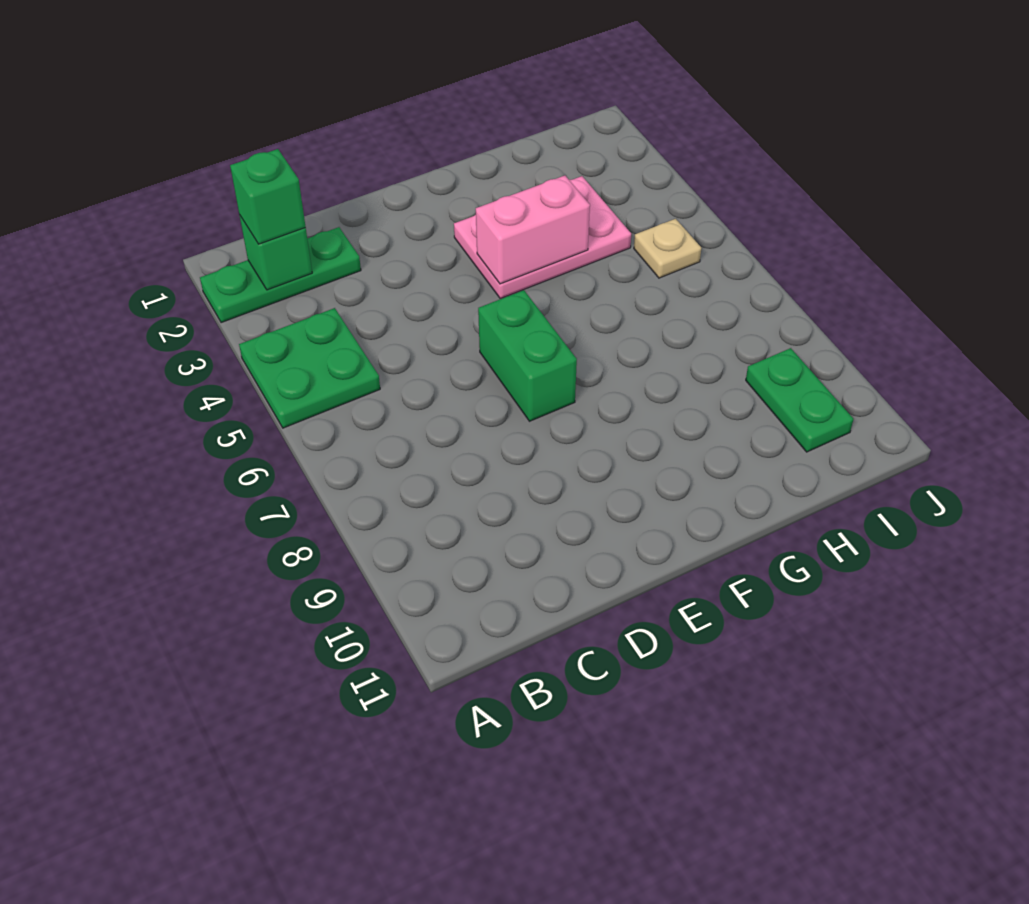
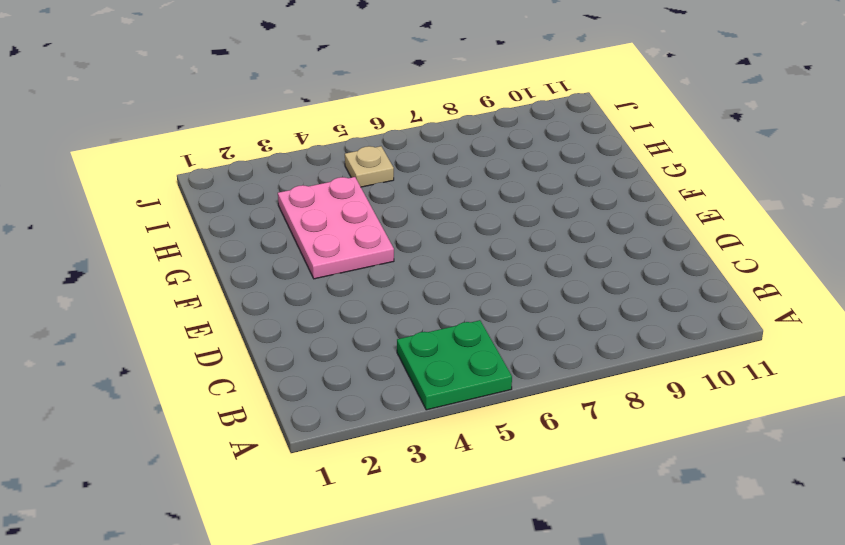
none -> green 1x3 plate [200,227,361,323]
none -> green 1x2 brick [478,290,577,421]

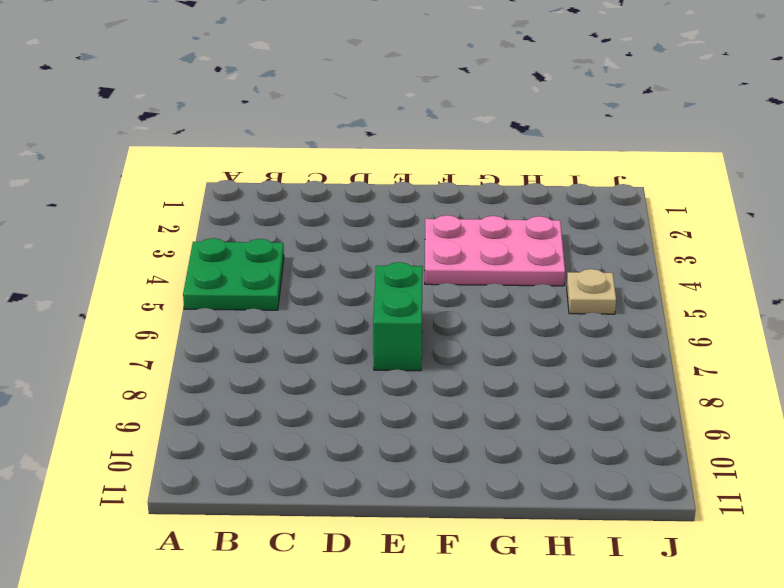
none -> green 1x3 plate [200,227,361,323]
none -> green 1x2 plate [746,348,853,452]

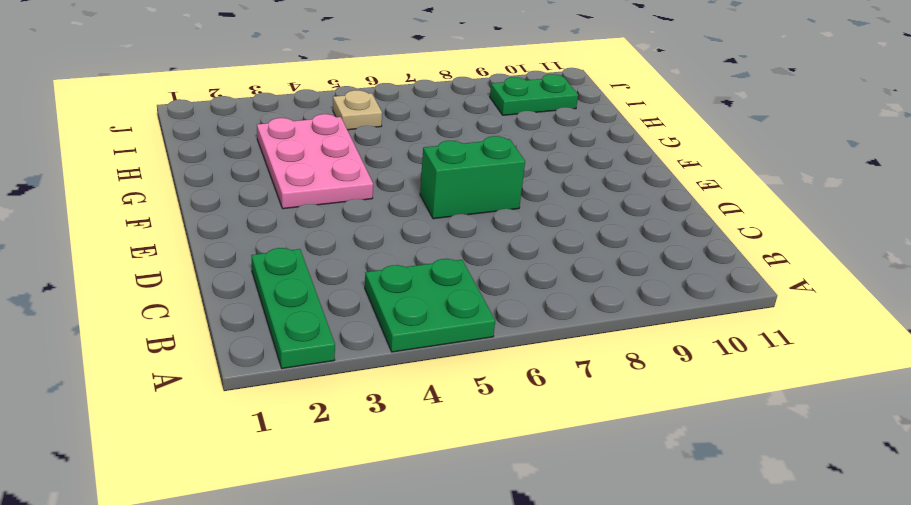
none -> green 1x1 brick [240,216,312,290]
none -> pink 1x2 brick [476,176,590,284]

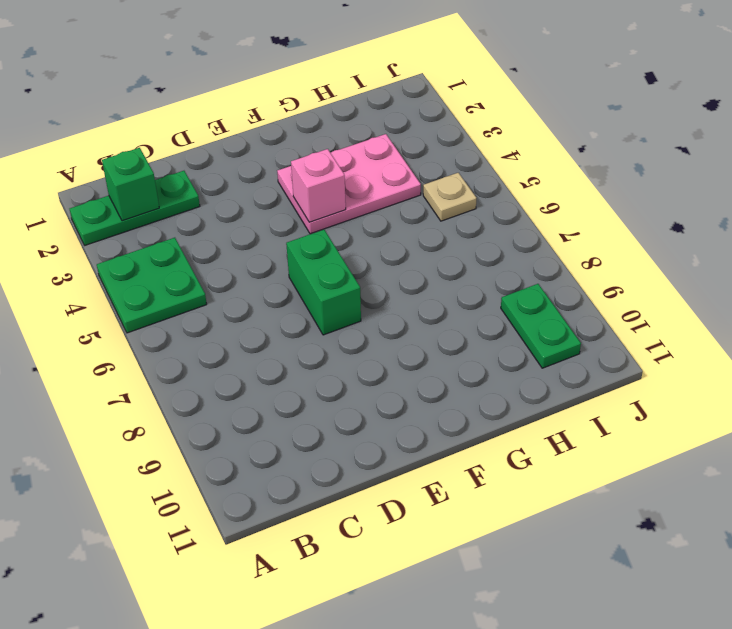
pink 1x1 brick [291,149,346,222] -> pink 1x2 brick [476,176,590,284]
none -> green 1x1 brick [230,149,306,244]

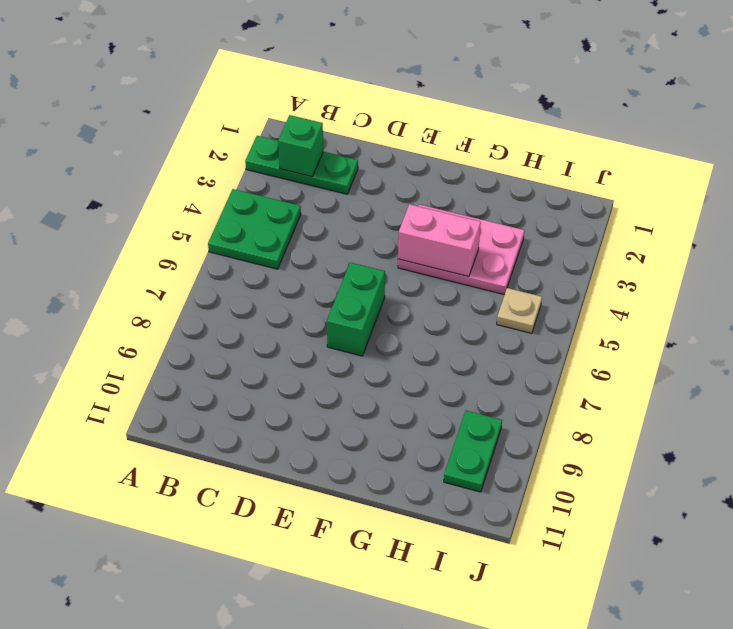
none -> green 1x1 brick [230,149,306,244]

